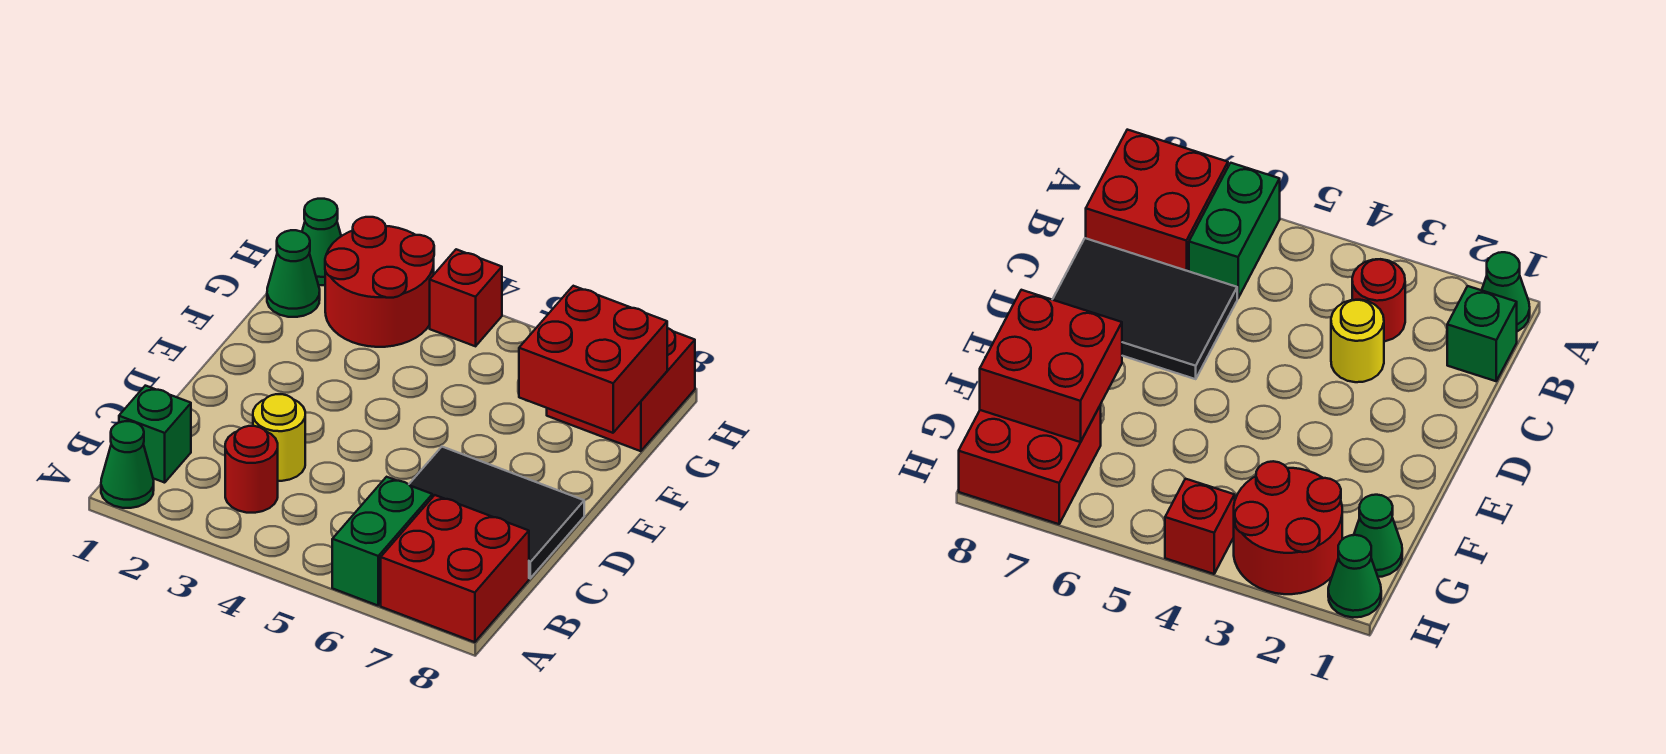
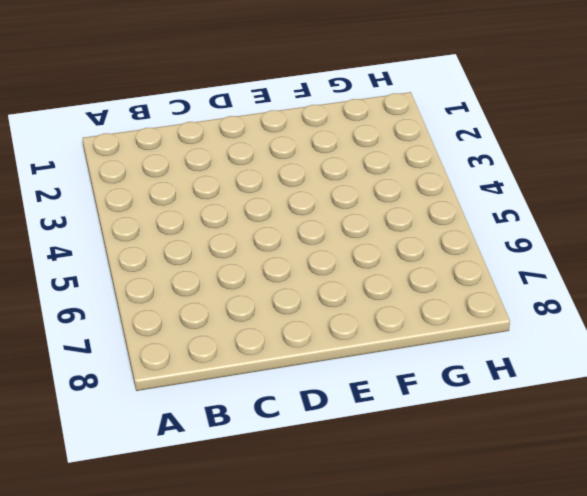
none -> green 1x1 cone [101,421,154,508]
none -> green 1x2 brick [332,477,432,605]
none -> red 2x2 brick [381,495,529,642]

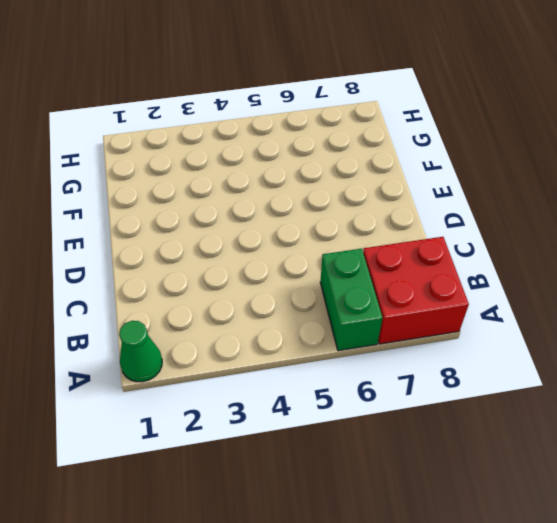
none -> green 1x1 brick [119,386,191,483]
none -> red 1x1 round brick [225,426,278,513]
none -> yellow 1x1 round brick [253,394,305,481]

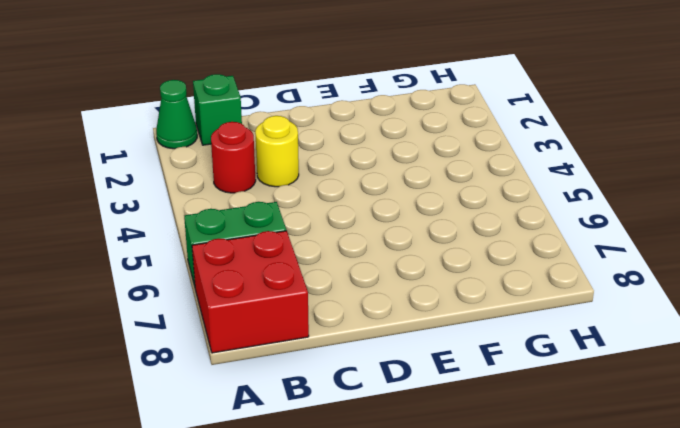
none -> black 2x3 tile [409,447,584,578]
none -> green 1x1 cone [267,230,320,317]
none -> red 2x2 round brick [325,217,434,347]

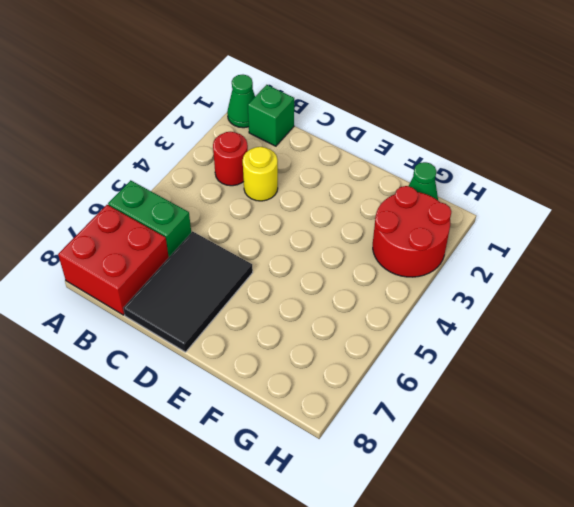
none -> red 2x2 brick [547,328,695,451]
none -> green 1x1 cone [302,199,341,285]
none -> red 1x1 brick [430,249,502,346]

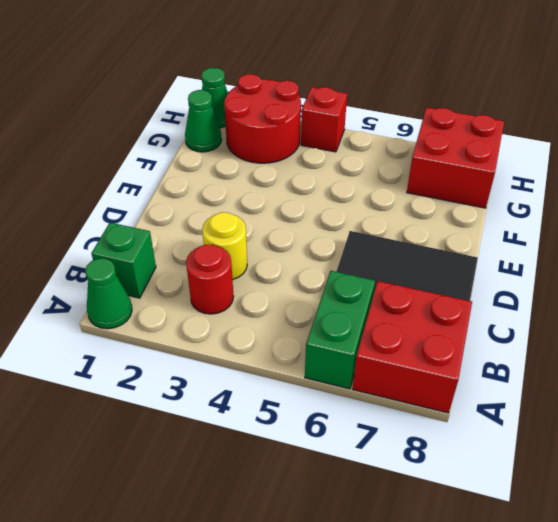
none -> red 2x2 brick [519,286,667,433]

